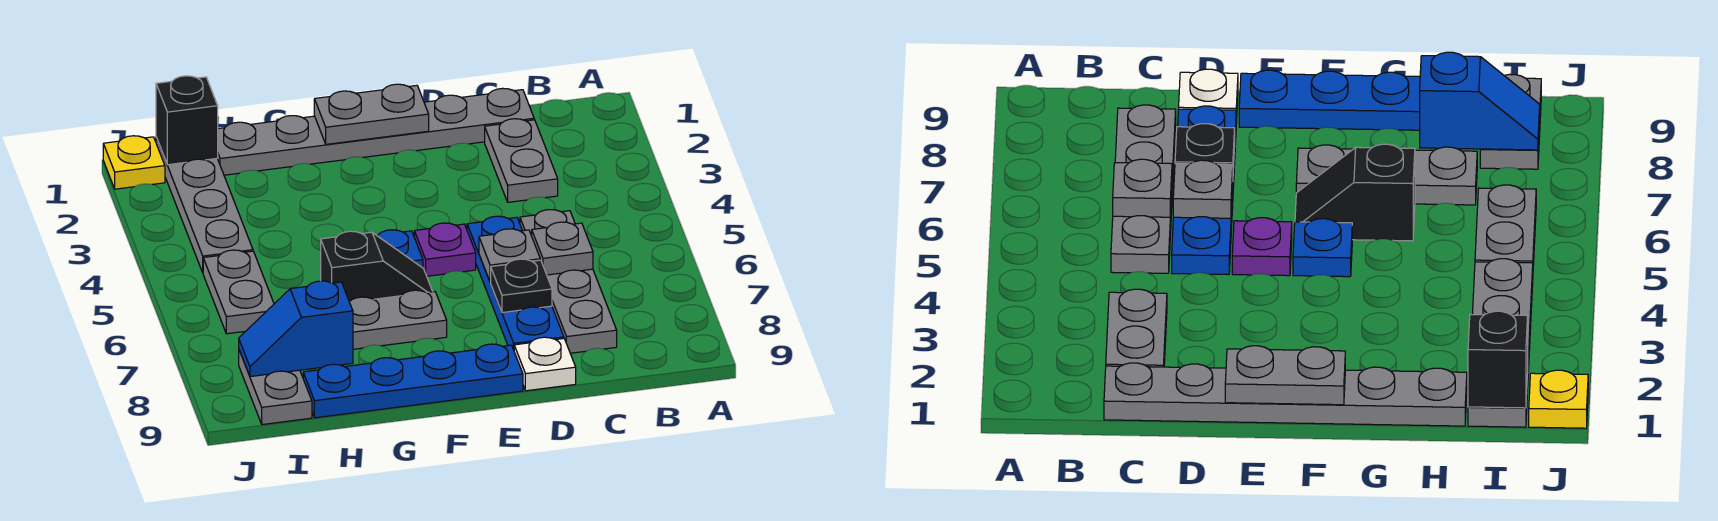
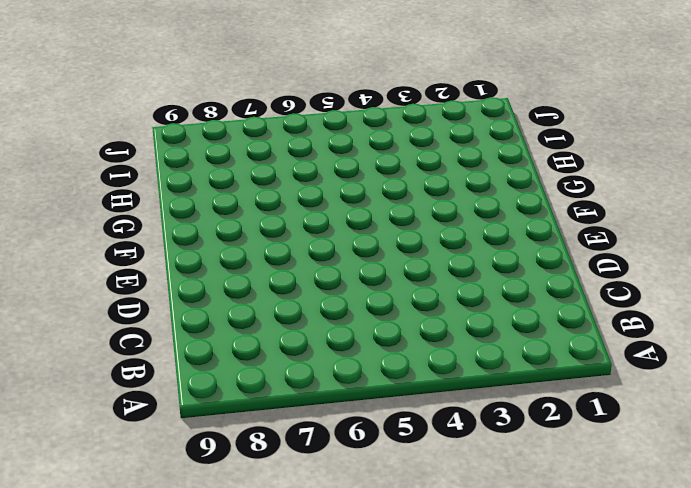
none -> grey 1x6 plate [217,88,534,175]
none -> grey 1x2 plate [485,119,558,202]
none -> grey 1x4 plate [520,210,617,353]

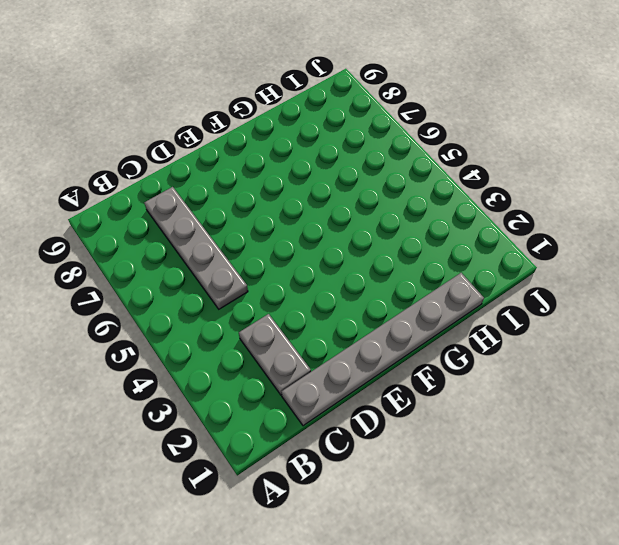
none -> blue 1x4 plate [467,216,564,349]
none -> white 1x1 plate [514,337,576,391]
none -> purple 1x1 plate [414,223,476,276]

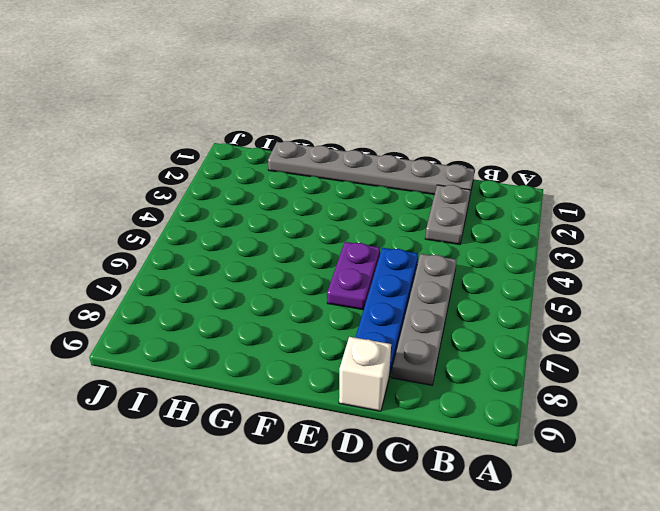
white 1x1 brick [339,337,391,411] -> white 1x1 plate [514,337,576,391]
purple 1x2 plate [327,242,380,310] -> purple 1x1 plate [414,223,476,276]
none -> blue 1x4 plate [303,344,523,418]
none -> blue 1x1 plate [377,230,423,268]
none -> black 1x2 slope [321,231,433,302]

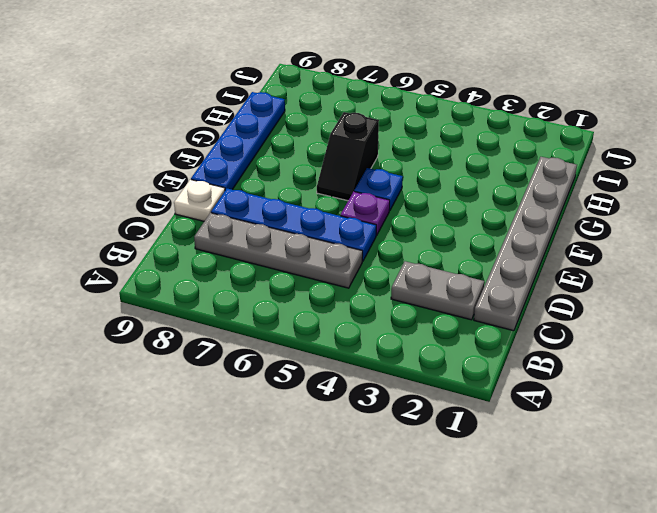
none -> grey 1x3 plate [350,290,447,349]
none -> grey 1x4 plate [156,137,253,272]
none -> grey 1x2 plate [203,250,274,334]

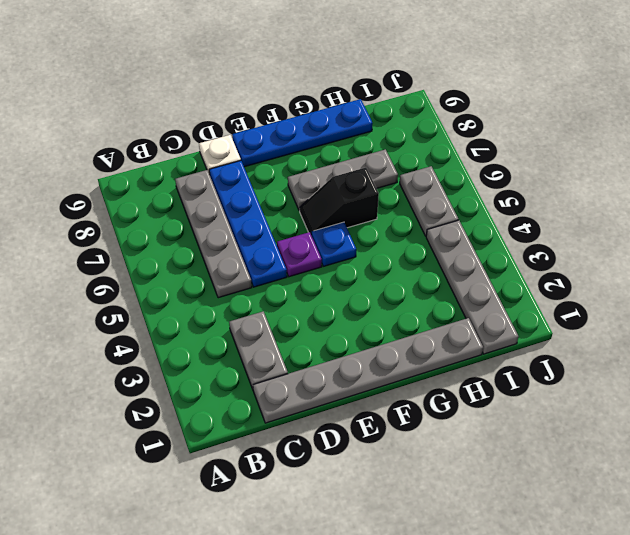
none -> grey 1x2 plate [239,350,312,425]
none -> yellow 1x1 plate [103,136,165,189]
none -> grey 1x1 plate [532,222,593,275]

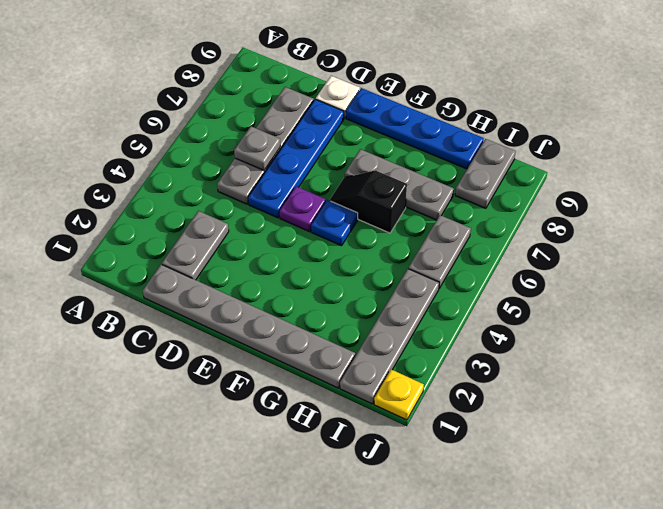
none -> grey 1x1 plate [479,229,540,282]
none -> black 1x1 plate [491,259,552,313]
none -> grey 1x2 plate [314,84,429,144]

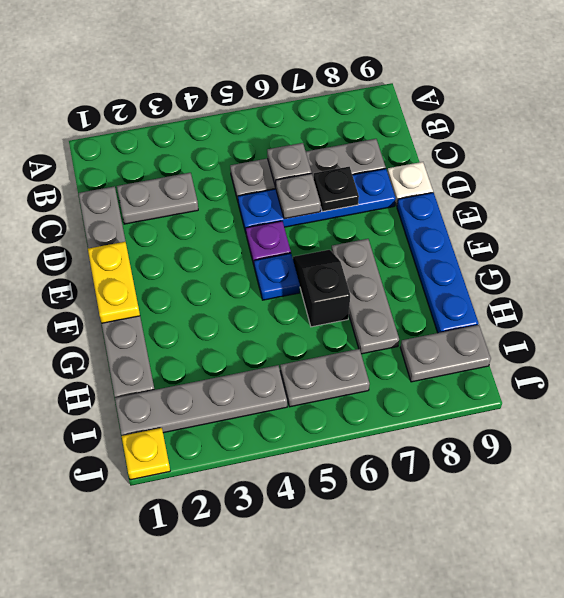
yellow 1x2 plate [88,242,140,323] -> grey 1x2 plate [314,84,429,144]
none -> blue 1x2 slope [239,281,353,377]
none -> black 1x1 brick [156,76,218,165]

